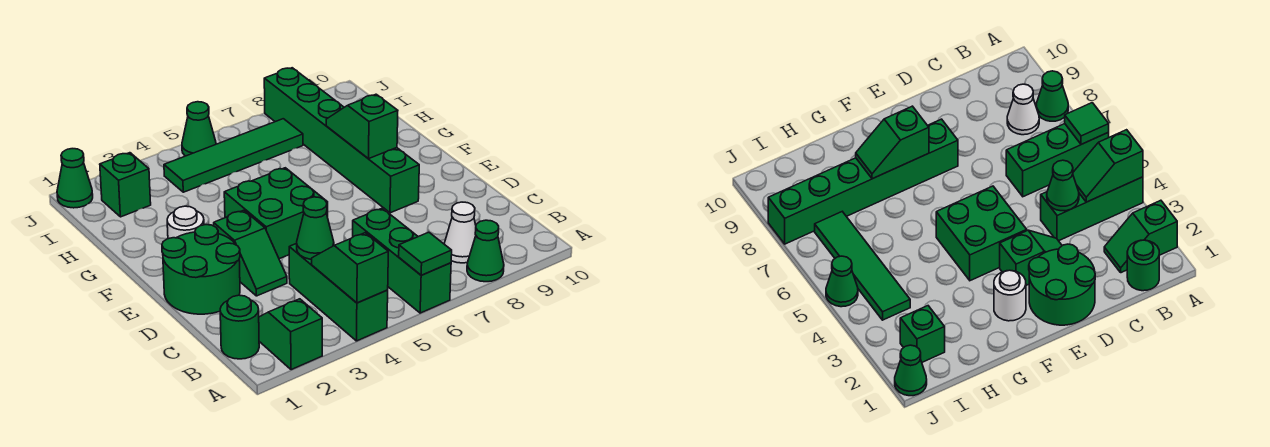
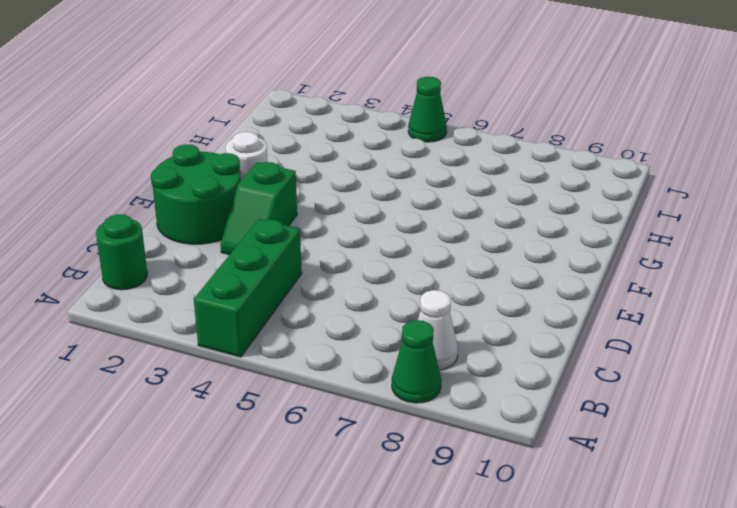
none -> green 1x2 slope [259,299,322,370]
none -> green 1x3 brick [353,208,451,313]
none -> green 2x2 brick [224,168,328,259]

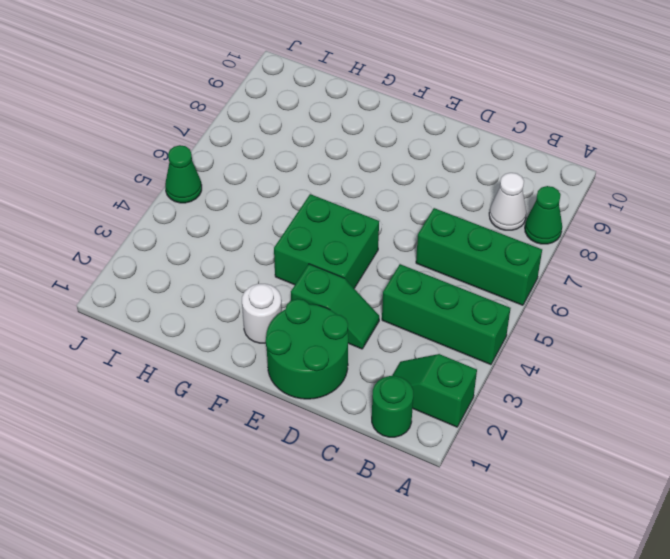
none -> green 1x6 brick [264,68,419,213]
none -> green 1x1 brick [100,153,151,217]
none -> green 1x4 tile [164,119,303,192]

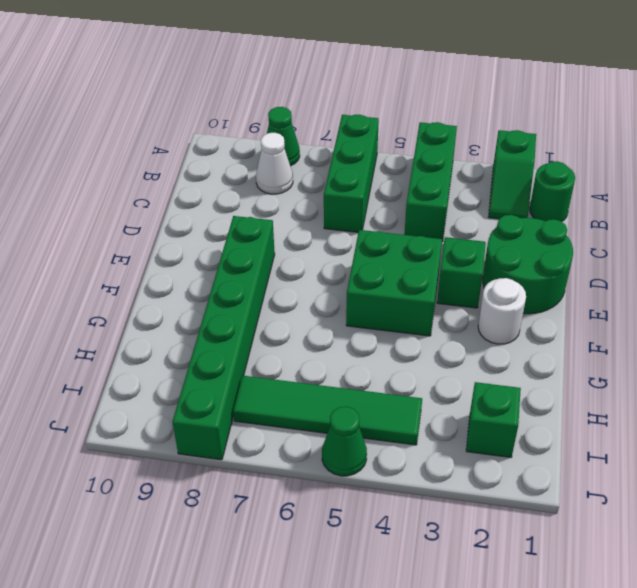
none -> green 1x1 cone [57,149,93,208]
none -> green 1x2 slope [312,233,388,303]
none -> green 1x1 tile [399,232,452,275]

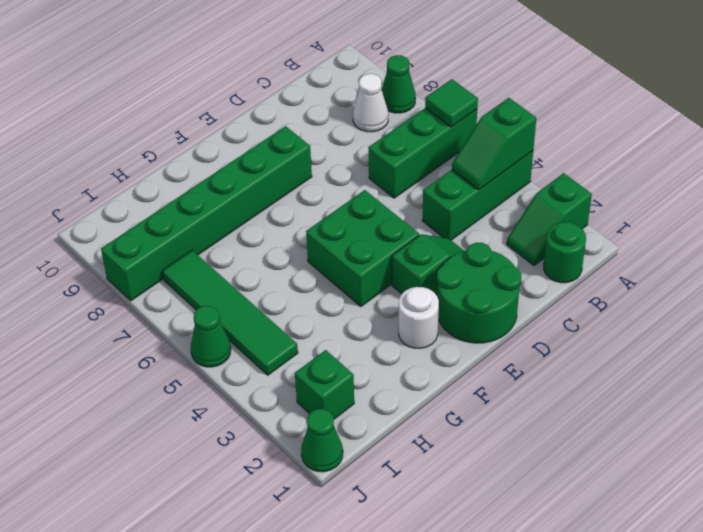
none -> green 1x1 cone [297,197,334,259]
none -> green 1x2 slope [326,94,398,159]

